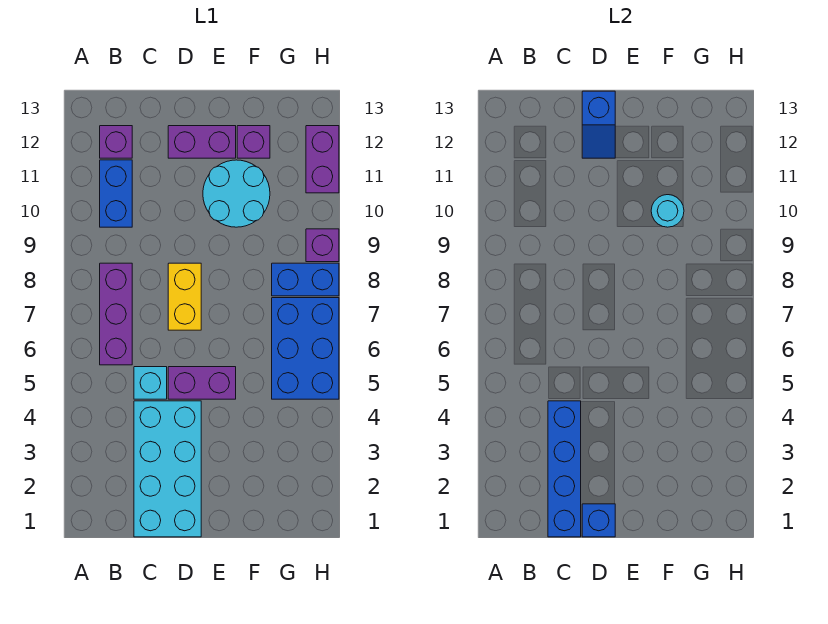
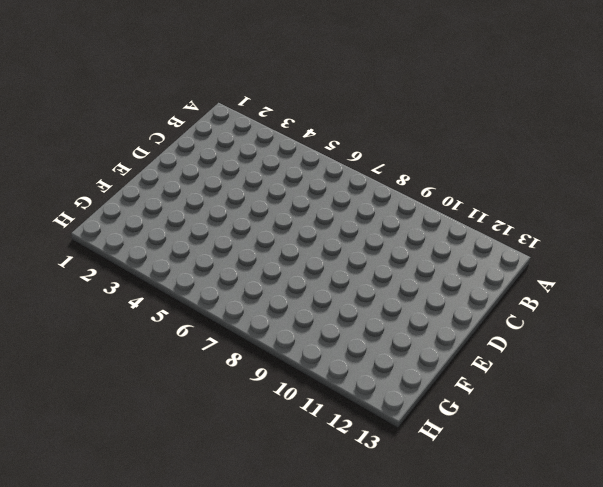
none -> purple 1x3 brick [100,263,132,365]
none -> blue 1x2 brick [100,160,132,227]
none -> purple 1x1 brick [100,126,132,158]

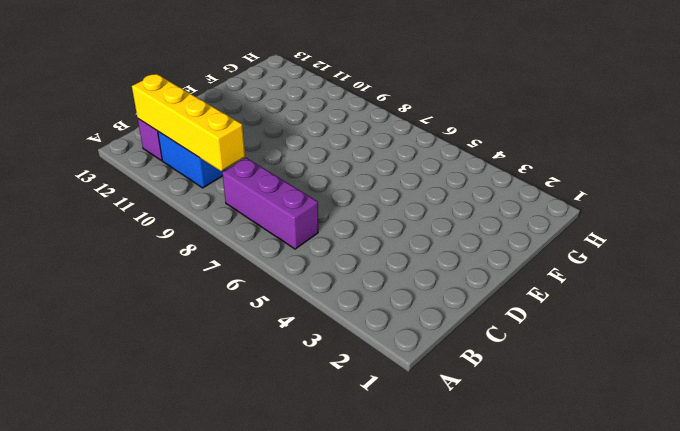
yellow 1x4 brick [132,74,245,171] -> none
none -> cyan 2x4 brick [134,401,201,537]
none -> cyan 1x1 brick [134,367,167,399]
none -> purple 1x2 brick [168,367,236,399]

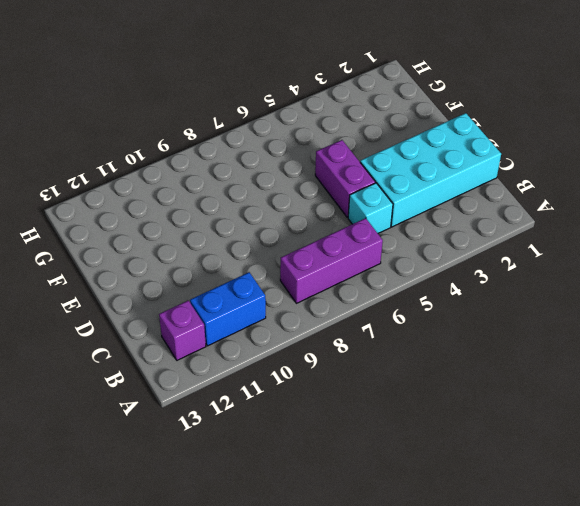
none -> yellow 1x2 brick [168,263,201,330]
none -> purple 1x2 brick [168,126,236,158]
none -> cyan 2x2 round brick [203,160,270,227]

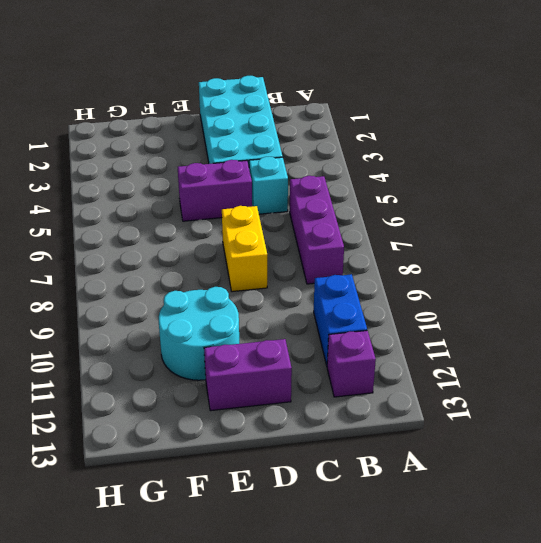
none -> purple 1x1 brick [237,126,270,158]
none -> blue 2x3 brick [272,298,339,399]
none -> blue 1x2 brick [272,263,339,296]

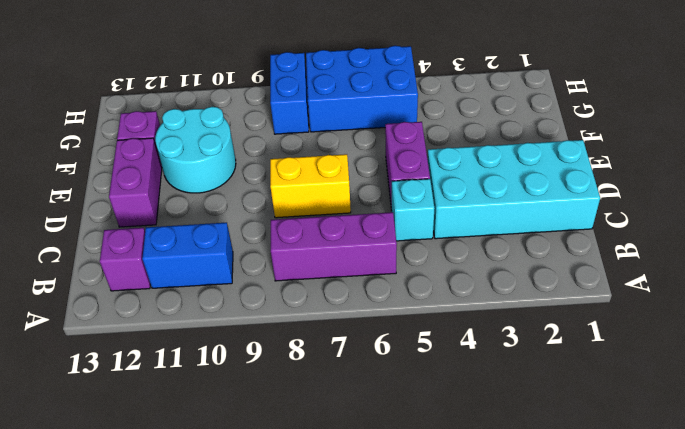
none -> purple 1x1 brick [306,229,339,262]
none -> purple 1x2 brick [306,126,339,193]
none -> blue 1x4 brick [548,401,581,537]

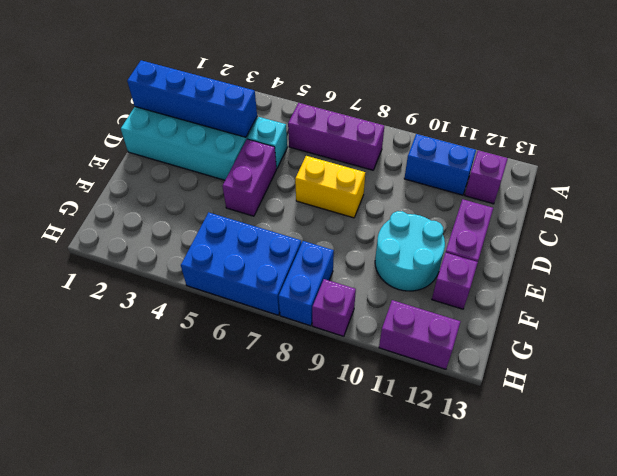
none -> blue 1x1 brick [582,504,615,537]
none -> blue 1x2 slope [582,91,615,158]
none -> cyan 1x1 round brick [651,195,684,227]

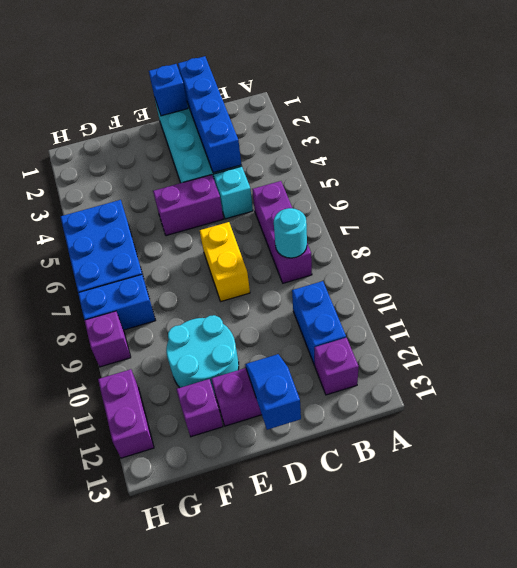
cyan 1x1 round brick [274,208,307,258] -> cyan 1x1 round brick moved to [651,195,684,227]

